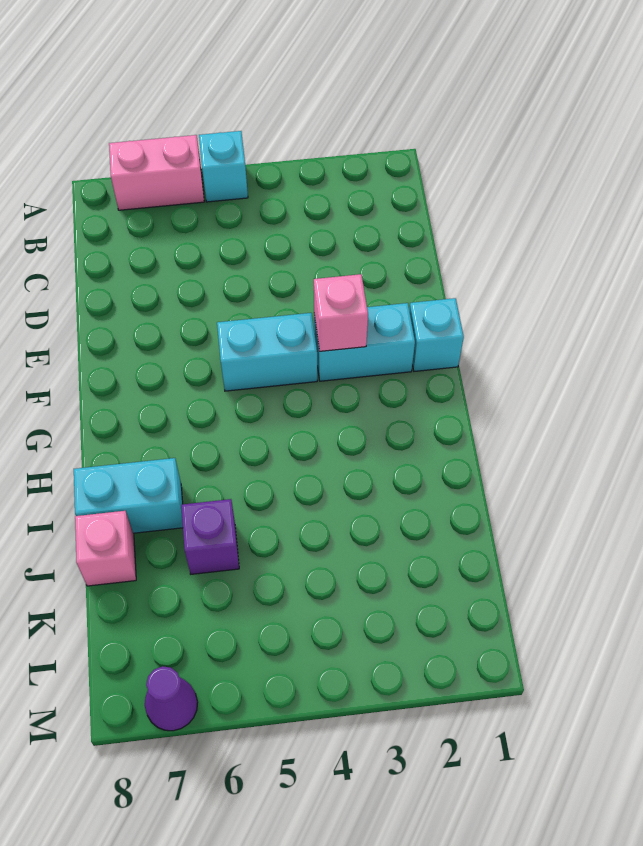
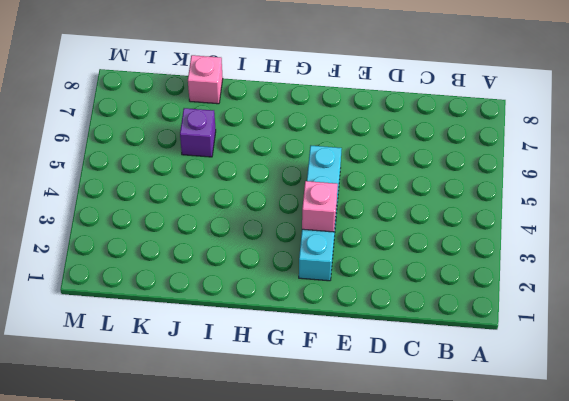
none -> cyan 1x1 brick [199,131,248,202]
none -> pink 1x2 brick [109,135,204,210]

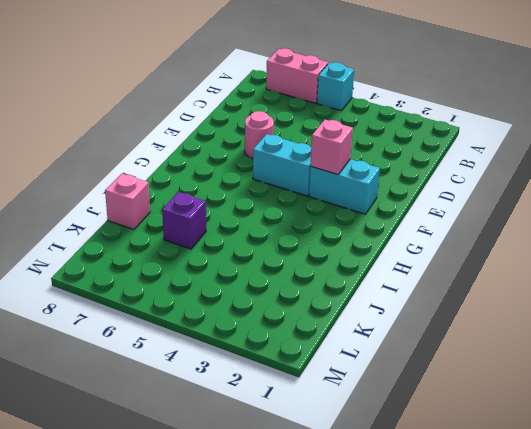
pink 1x1 round brick [245,111,274,159] -> none
none -> cyan 1x1 brick [409,298,464,371]
none -> cyan 1x2 brick [74,458,183,533]

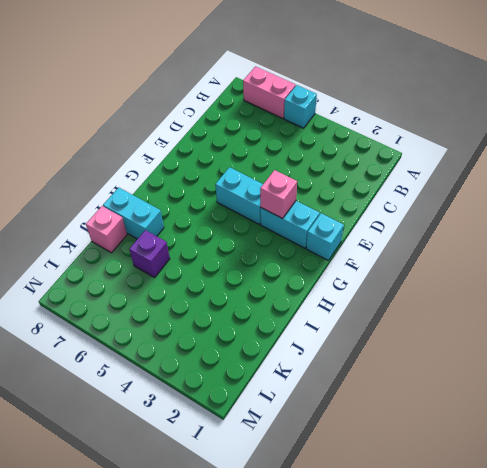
none -> purple 1x1 cone [145,666,198,731]

